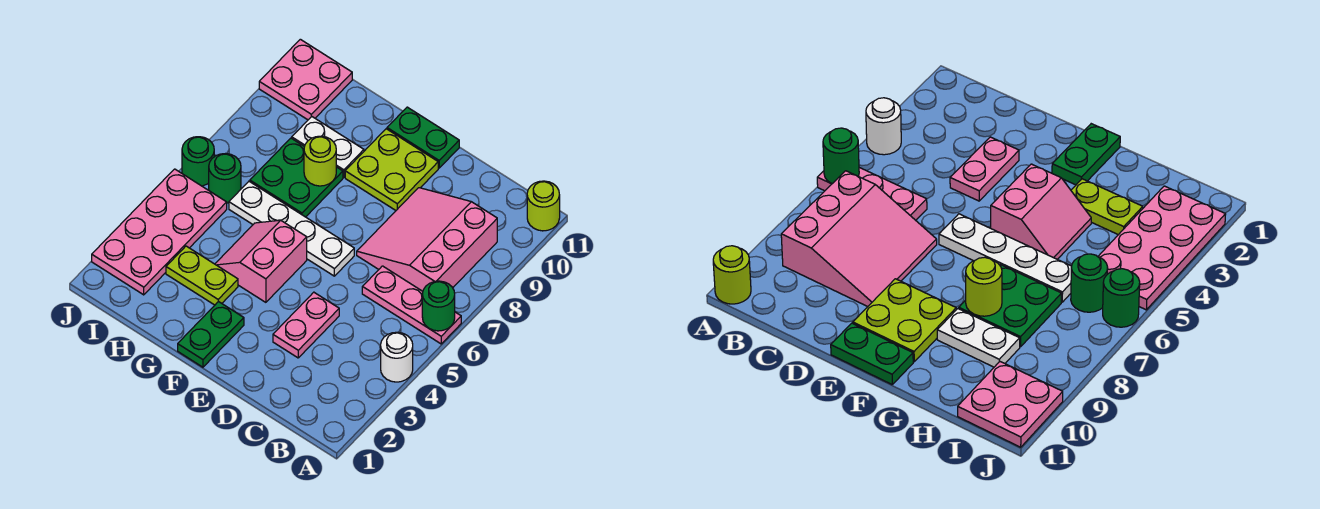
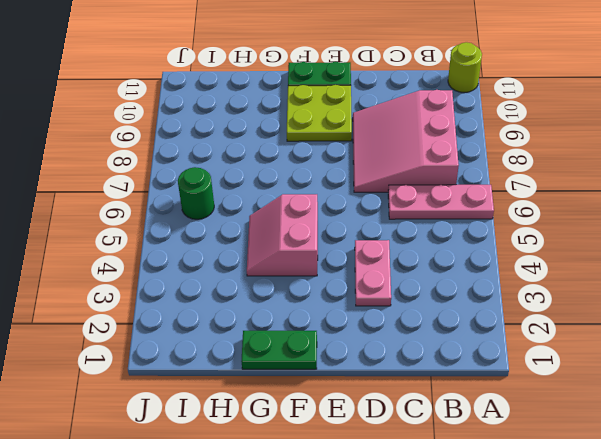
green 1x2 plate [241,331,317,369] -> green 1x2 plate turned to [178,301,244,367]
none -> white 1x1 round brick [381,332,413,382]
none -> white 1x4 plate [229,182,354,276]
none -> lime 1x2 plate [166,246,238,305]

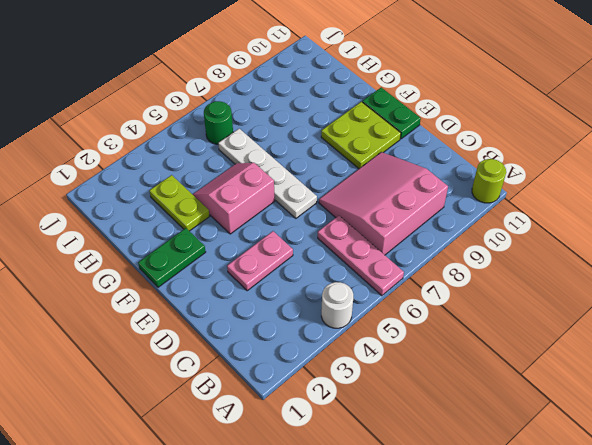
none -> green 2x2 plate [250,138,343,217]
none -> white 1x2 plate [292,117,364,177]
none -> pink 2x4 plate [92,169,227,295]

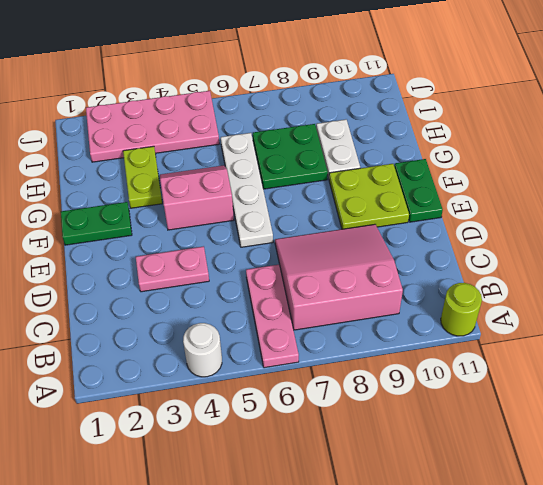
none -> green 1x1 round brick [209,154,241,203]
none -> pink 2x2 plate [259,39,352,120]
none -> green 1x1 round brick [182,137,214,186]

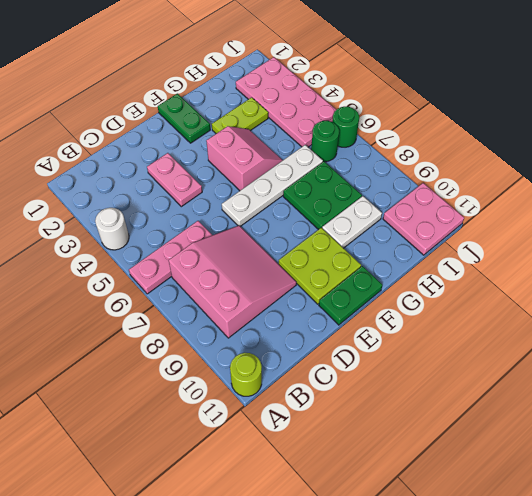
none -> green 1x1 round brick [422,281,455,331]
none -> lime 1x1 round brick [304,136,336,186]

